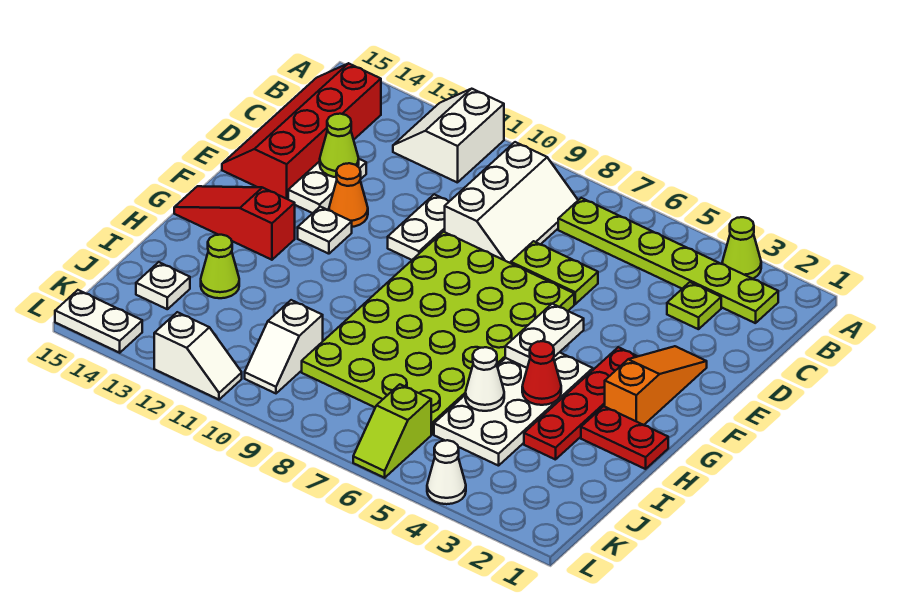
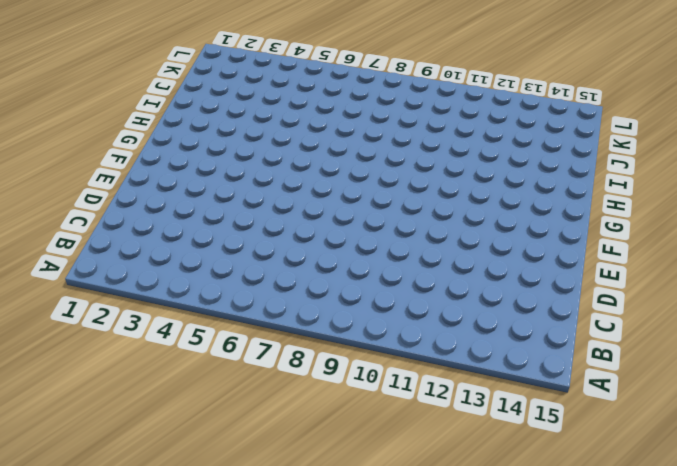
none -> lime 1x1 cone [722,217,761,279]
none -> white 2x2 slope [393,89,504,183]
none -> lime 1x6 plate [558,198,778,323]

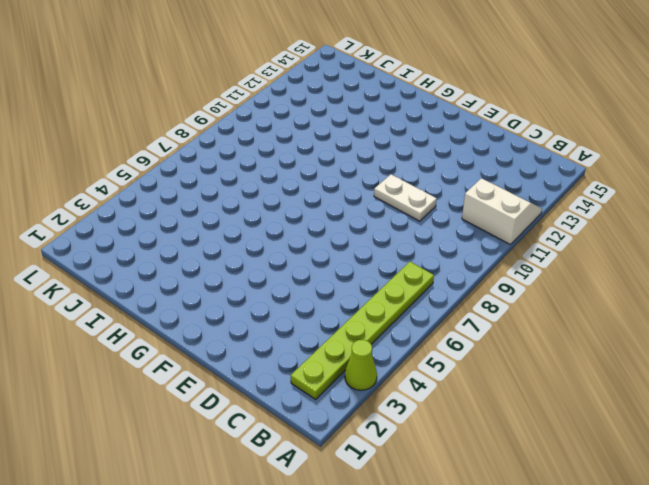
none -> white 2x3 slope [445,142,578,263]
none -> red 2x4 slope [222,63,381,199]
none -> lime 1x1 plate [667,282,721,329]

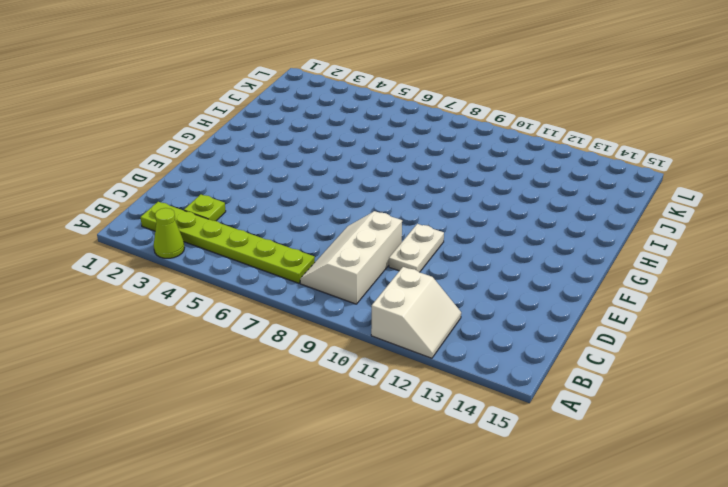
none -> red 2x4 slope [222,63,381,199]
none -> lime 1x2 plate [511,241,598,304]
none -> white 1x2 plate [288,159,366,213]

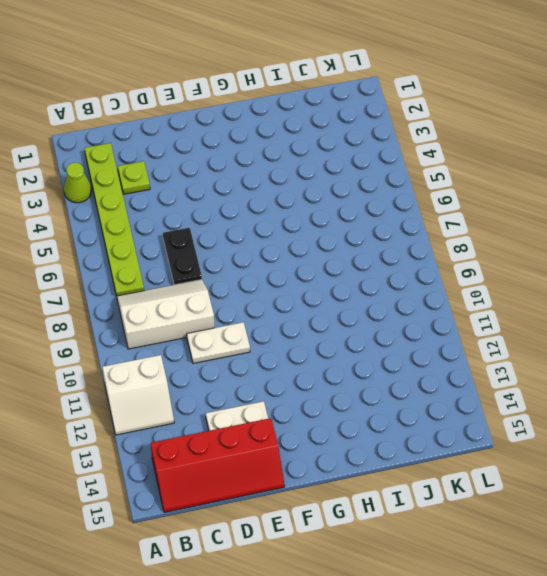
black 1x2 plate [163,228,202,285] -> lime 1x2 plate [511,241,598,304]
none -> orange 1x3 slope [605,346,707,425]
none -> lime 4x6 plate [302,232,574,434]
none -> orange 1x1 cone [329,163,368,227]

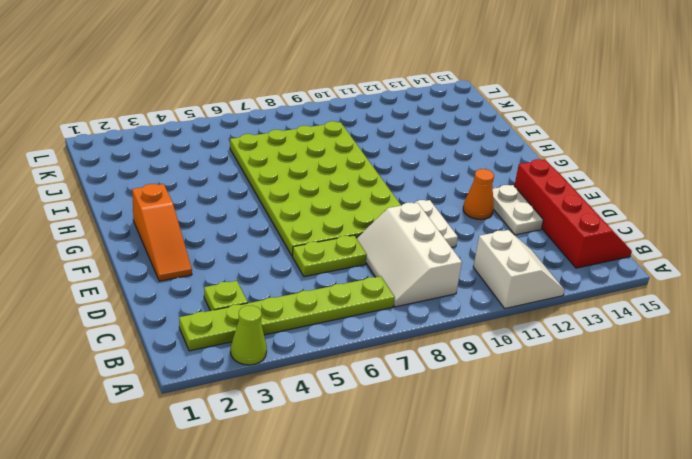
none -> red 1x4 plate [524,347,638,460]
none -> white 1x1 plate [298,207,352,254]
none -> white 2x4 plate [434,352,593,466]

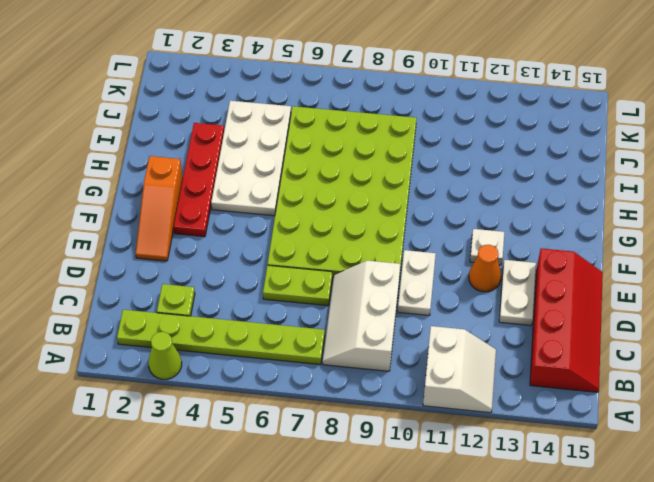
none -> red 1x3 slope [174,186,295,260]
none -> red 1x2 plate [581,406,668,469]
none -> lime 1x1 cone [201,235,239,298]

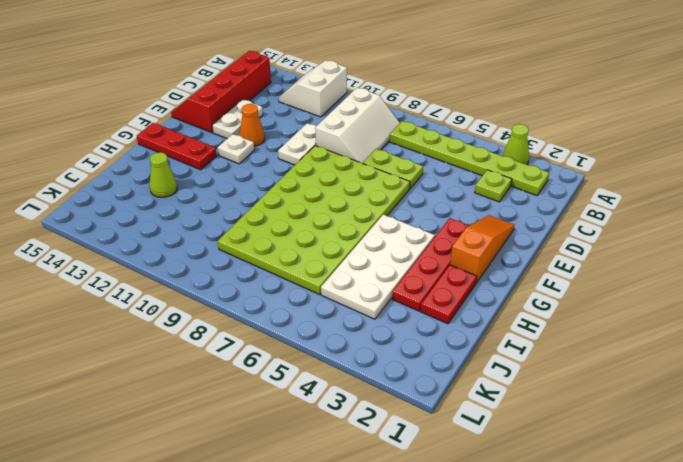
red 1x3 plate [137,123,217,170] -> red 1x3 slope [174,186,295,260]
red 1x2 plate [421,265,477,324] -> red 1x2 plate turned to [581,406,668,469]
none -> white 1x2 slope [245,300,323,393]
none -> white 1x1 plate [136,262,190,309]
none -> lime 1x2 slope [353,384,431,478]

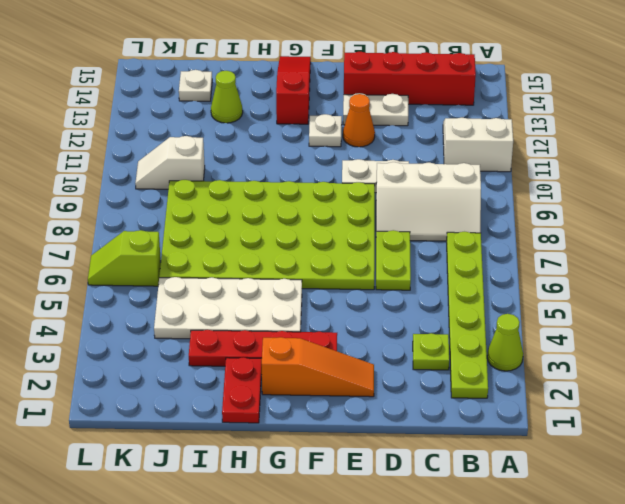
none -> white 1x1 cone [427,440,466,504]
none -> white 1x2 slope [154,312,242,400]
none -> white 1x2 plate [55,290,142,353]

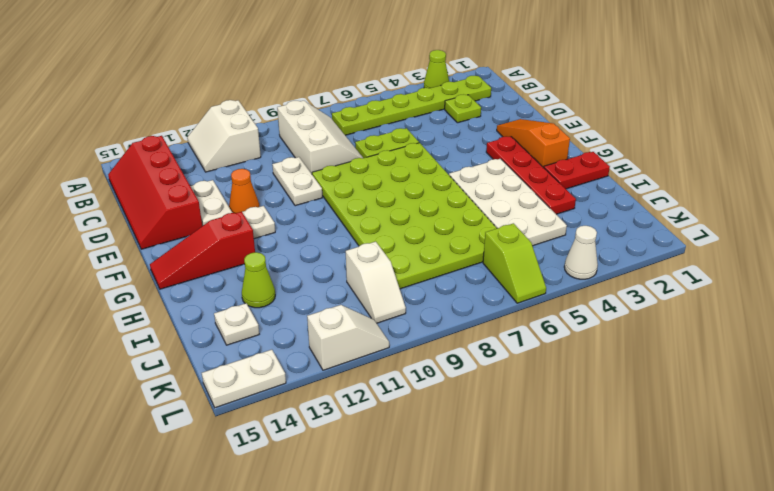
none -> lime 1x1 cone [320,114,359,177]
none -> white 1x2 plate [505,304,584,368]
none -> red 1x1 cone [522,341,561,405]

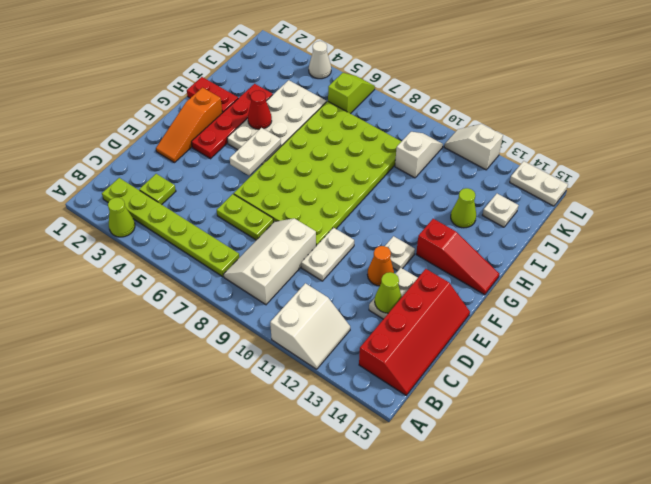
none -> white 1x1 cone [465,347,504,411]

